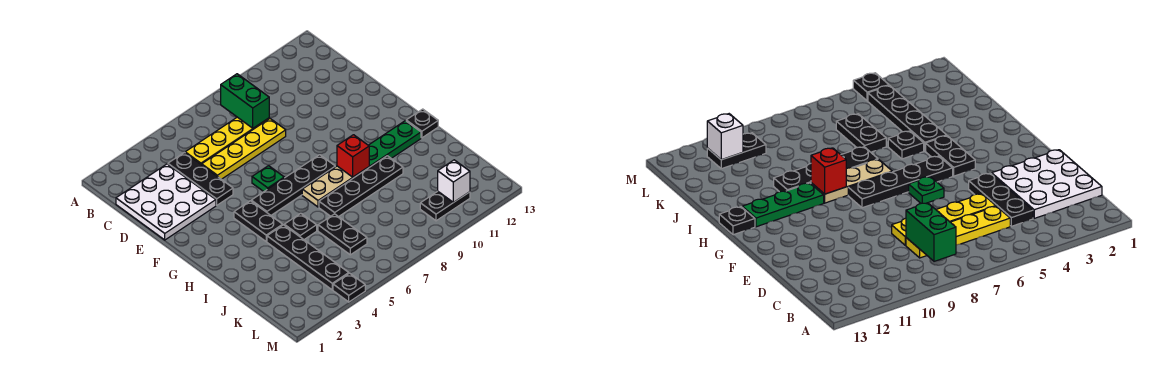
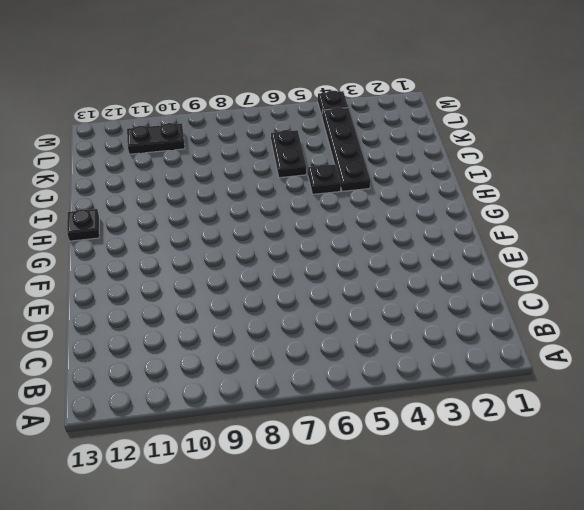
none -> white 3x3 plate [116,164,216,240]
none -> black 1x3 plate [168,153,233,205]
none -> yellow 1x4 plate [185,117,269,165]

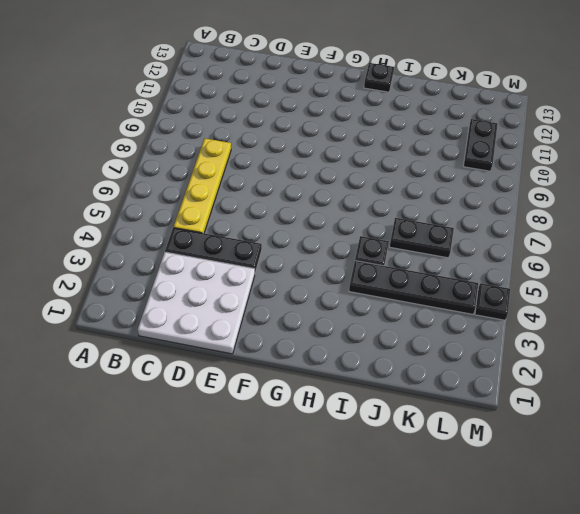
none -> yellow 1x4 plate [202,119,286,179]
none -> green 1x1 plate [252,166,284,192]
none -> black 1x2 plate [234,201,283,241]

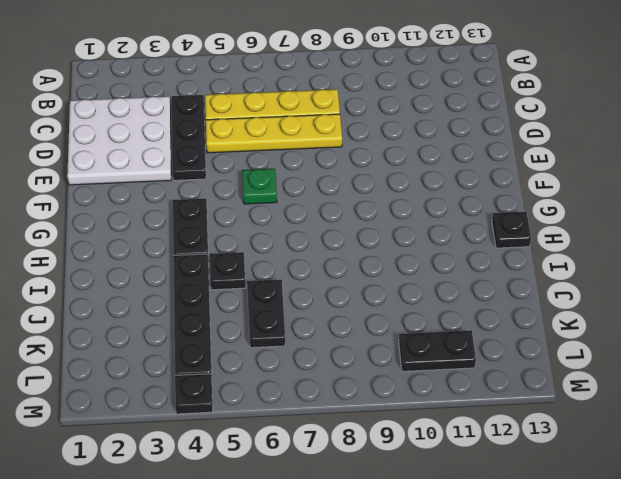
none -> black 1x4 plate [251,155,335,215]
none -> tan 1x3 plate [302,166,369,207]
none -> green 1x3 plate [368,121,421,167]

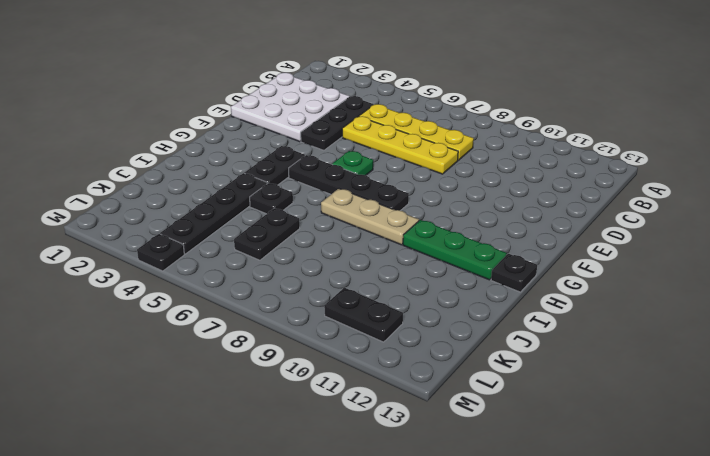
none -> black 1x4 plate [319,156,403,217]
none -> green 1x2 brick [221,74,269,128]
none -> red 1x1 brick [337,135,369,177]

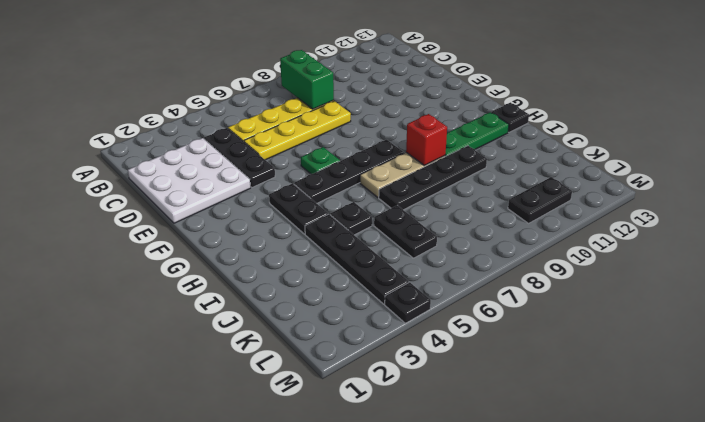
none -> white 1x1 brick [438,160,470,203]

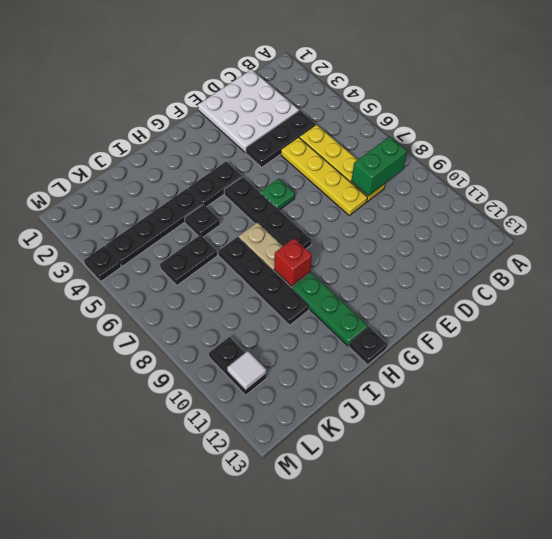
white 1x1 tile [227,351,266,391] -> white 1x1 brick [438,160,470,203]

